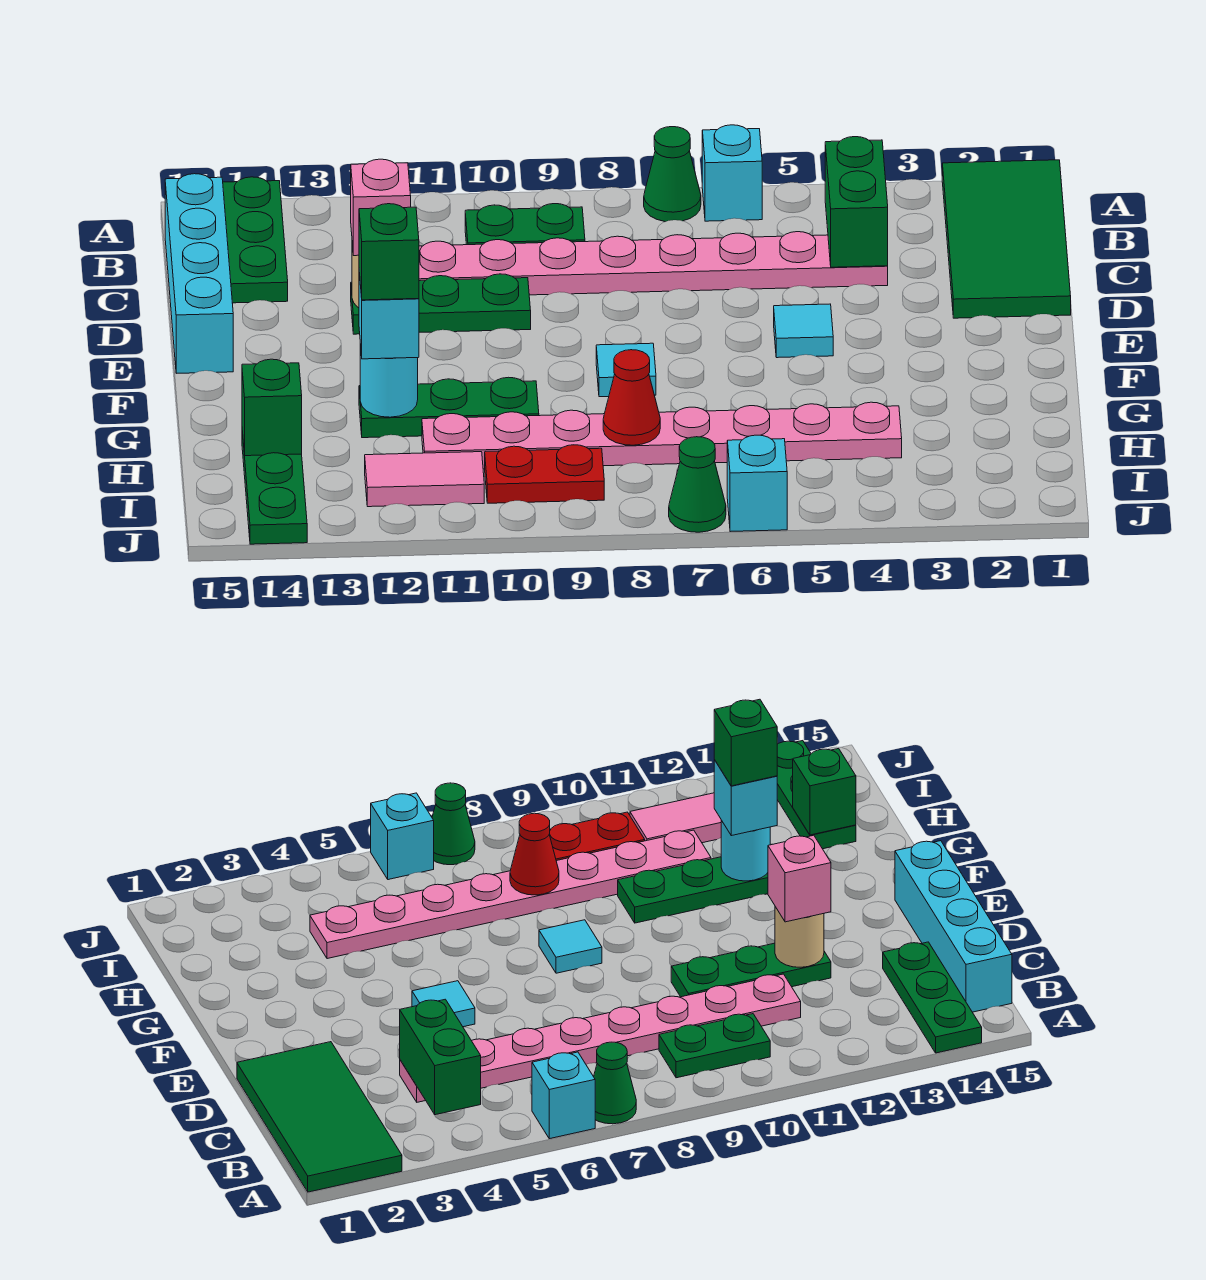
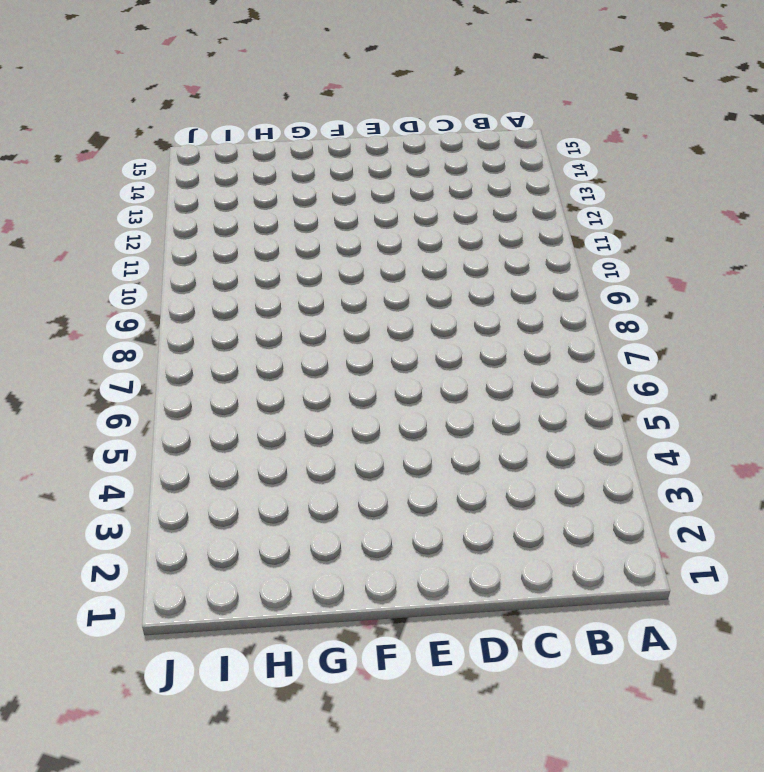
none -> green 2x4 tile [942,160,1071,318]
none -> cyan 1x1 brick [702,125,762,221]
none -> green 1x1 cone [644,127,701,222]

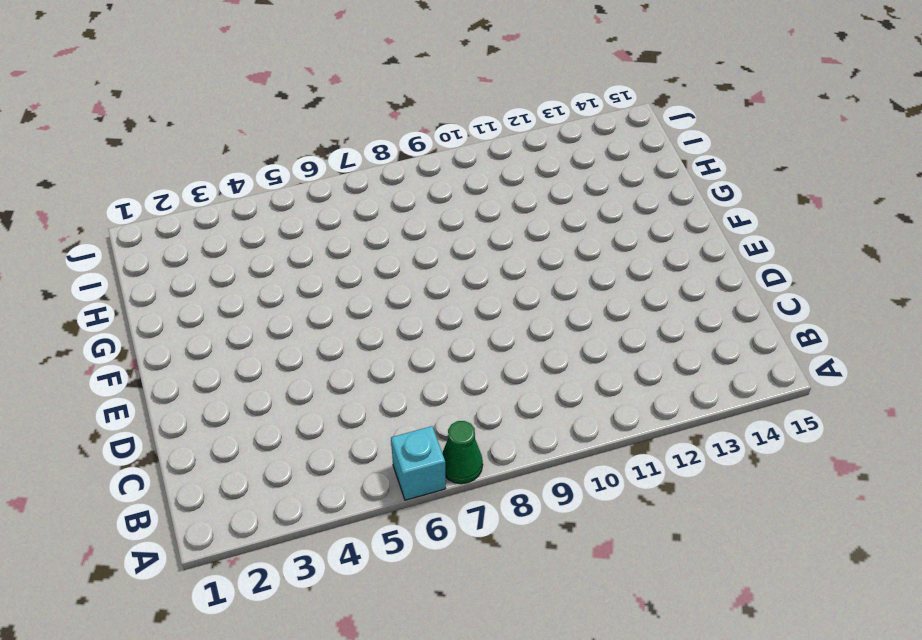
none -> green 2x4 tile [942,160,1071,318]
none -> green 1x3 plate [223,177,288,303]
none -> green 1x2 plate [465,204,585,245]

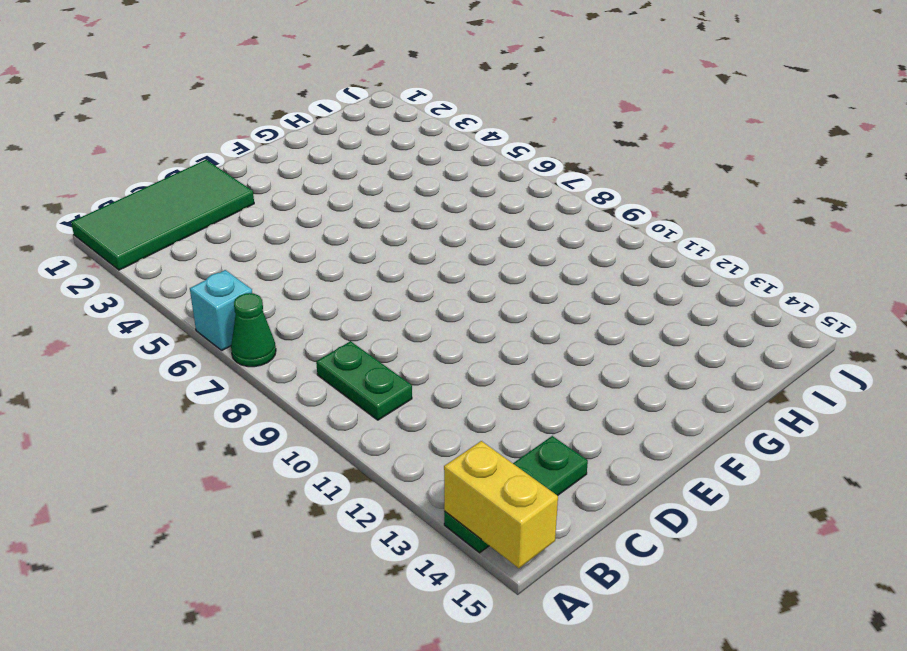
yellow 1x2 brick [444,441,558,568] -> none
none -> cyan 1x4 brick [165,174,233,373]
none -> pink 1x8 plate [419,232,888,295]
none -> green 1x3 plate [351,274,531,334]

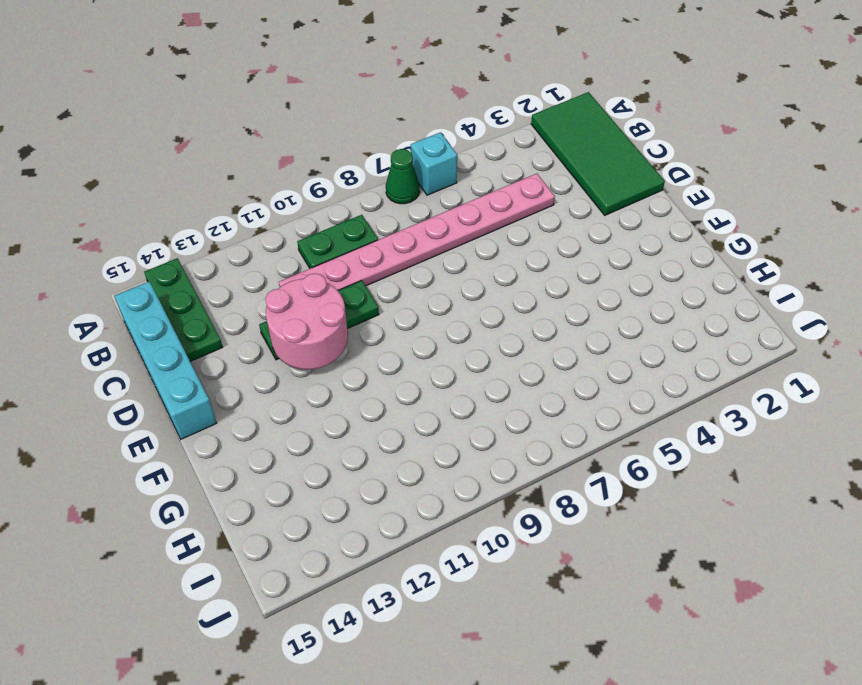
pink 2x2 round brick [265,273,348,369] -> tan 1x1 round brick [775,907,824,967]
none -> cyan 1x1 tile [774,304,833,358]
none -> cyan 1x1 tile [596,343,656,397]
none -> green 1x3 plate [359,377,539,438]

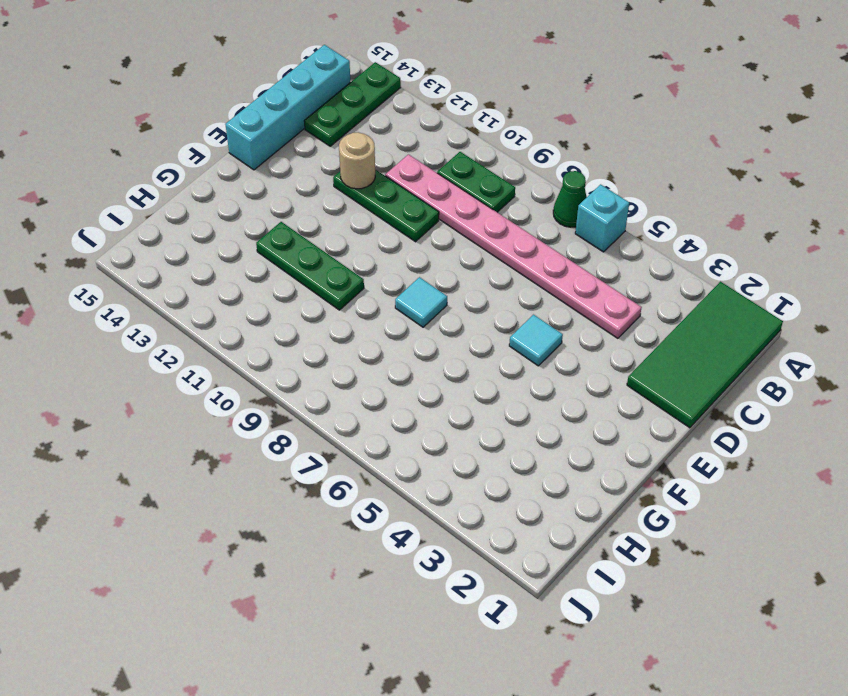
none -> pink 1x8 plate [422,402,902,469]
none -> green 1x3 plate [242,431,307,544]
none -> red 1x2 plate [485,445,604,503]

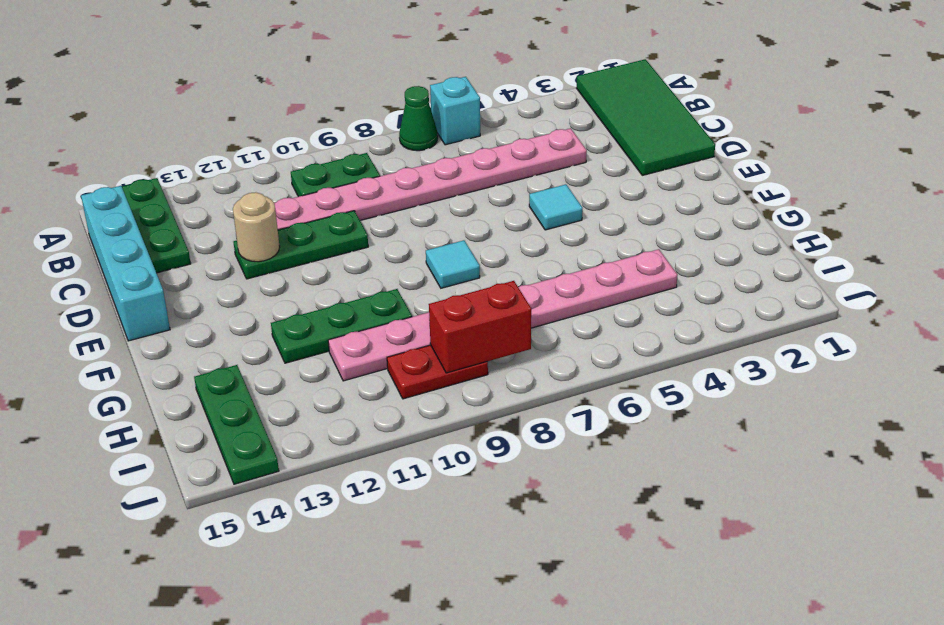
red 1x2 brick [429,281,531,373] -> none
none -> pink 1x2 tile [365,452,484,507]
none -> cyan 1x1 brick [727,435,787,532]
none -> green 1x1 cone [669,437,726,532]

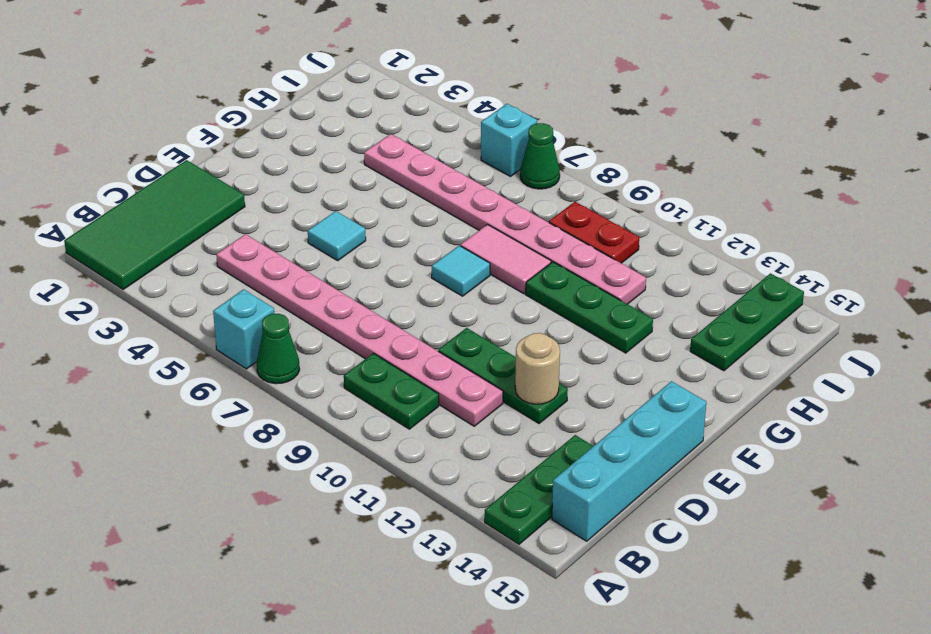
pink 1x2 tile [461,225,551,294] -> pink 1x2 tile moved to [365,452,484,507]
none -> green 1x2 brick [825,137,888,267]
none -> cyan 1x1 round brick [360,344,418,417]
none -> red 1x1 cone [603,350,660,445]

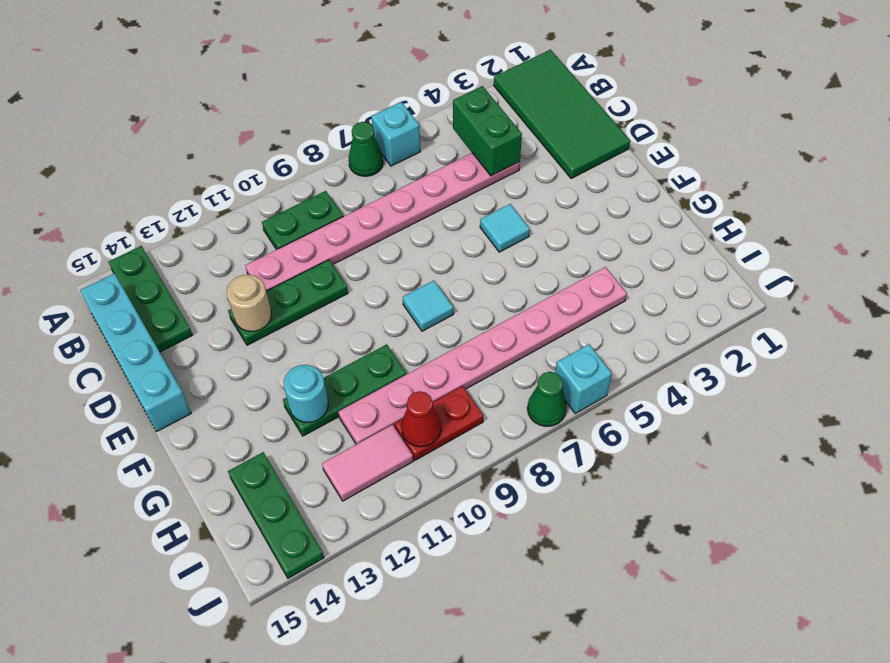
red 1x1 cone [401,391,441,447] -> red 1x1 cone moved to [603,350,660,445]
none -> green 1x1 brick [242,359,302,456]
none -> pink 1x1 brick [351,159,411,256]
none -> cyan 1x1 brick [359,273,419,359]

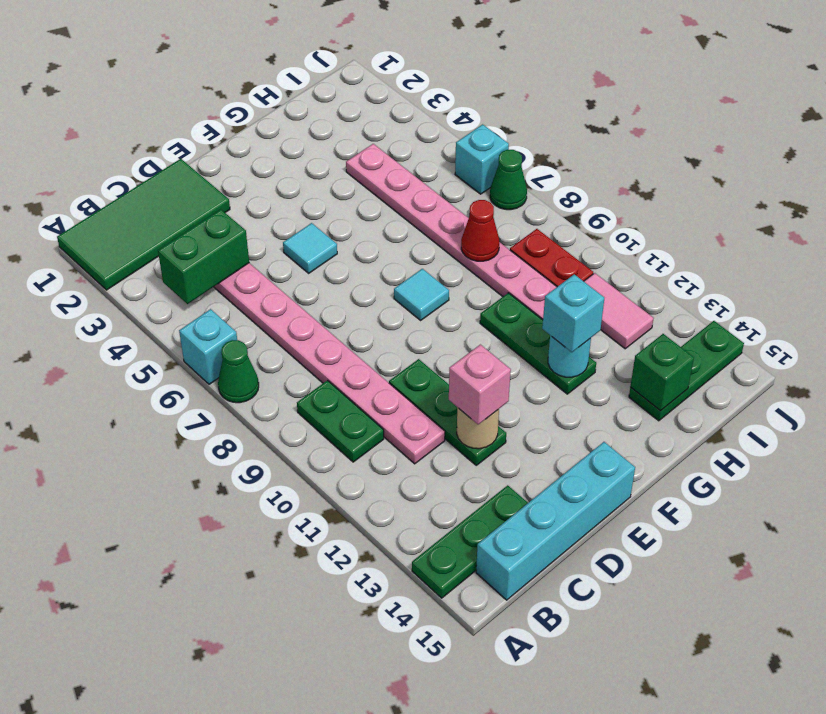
none -> green 1x1 brick [359,204,419,300]

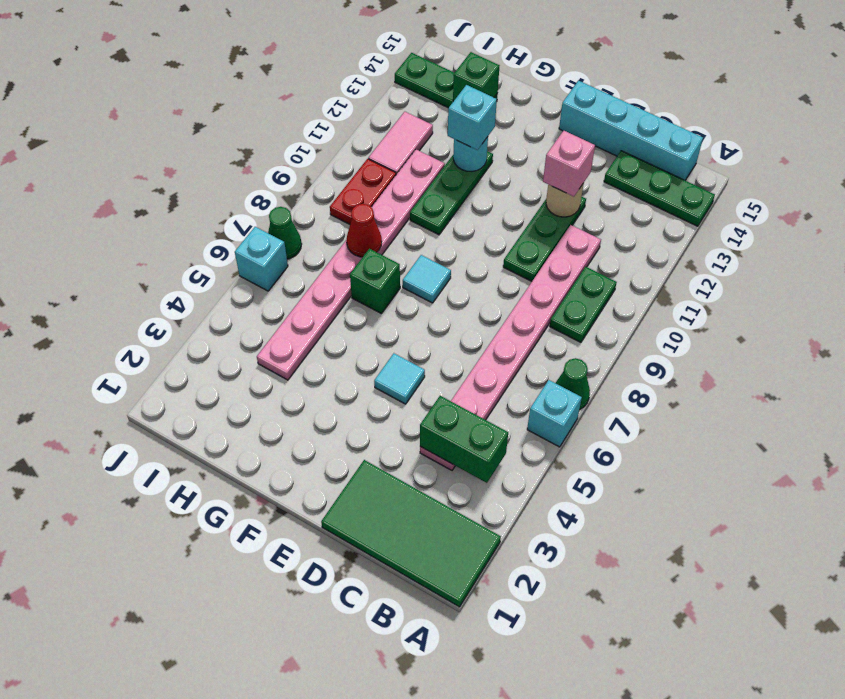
green 1x1 brick [350,249,400,314] -> green 1x1 brick moved to [359,204,419,300]

